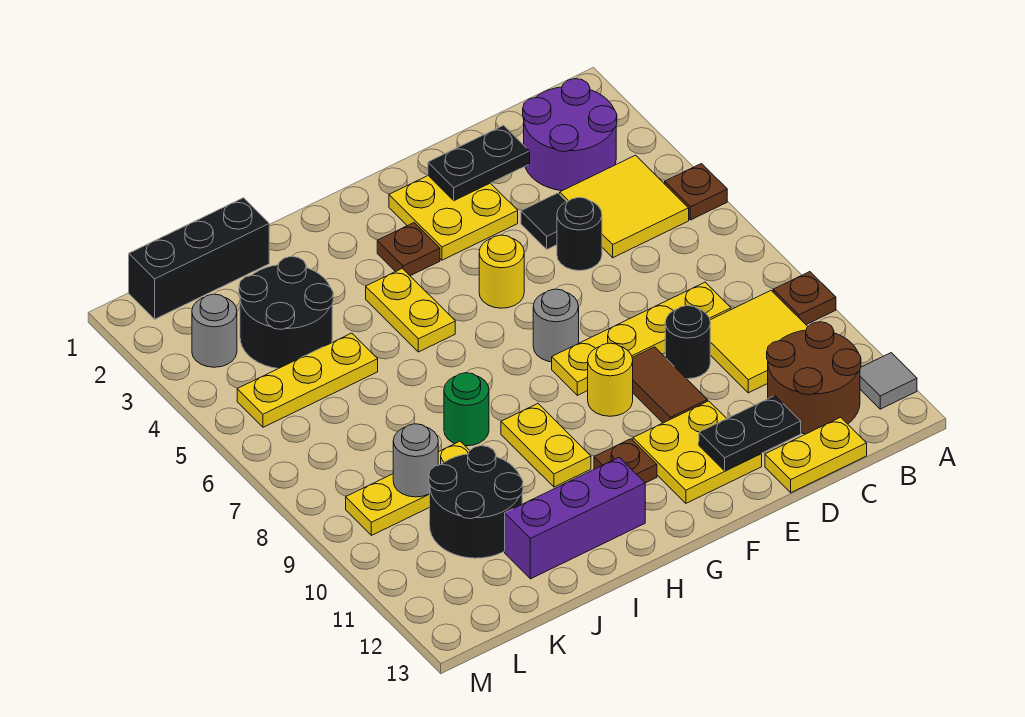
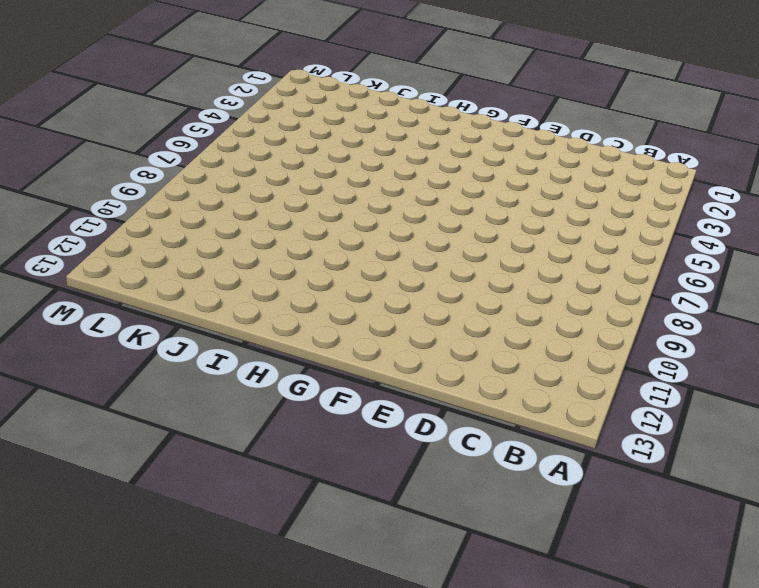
none -> brown 1x1 plate [665,164,727,220]
none -> brown 1x1 plate [773,272,836,325]
none -> grey 1x1 tile [860,353,917,409]
none -> purple 2x2 round brick [523,79,617,191]

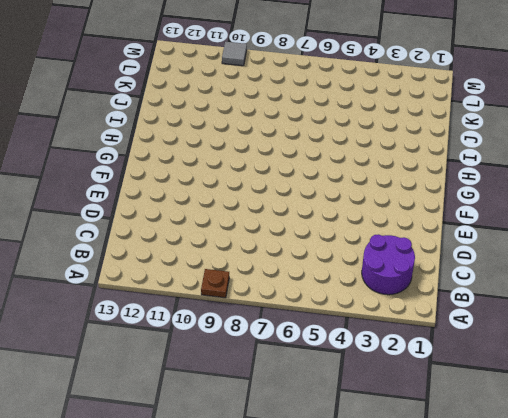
grey 1x1 tile [222,42,247,66] -> grey 1x1 tile moved to [860,353,917,409]
none -> brown 1x1 plate [665,164,727,220]
none -> yellow 2x2 tile [560,155,689,258]
none -> yellow 2x2 tile [710,291,808,393]
none -> brown 2x2 round brick [767,322,861,434]

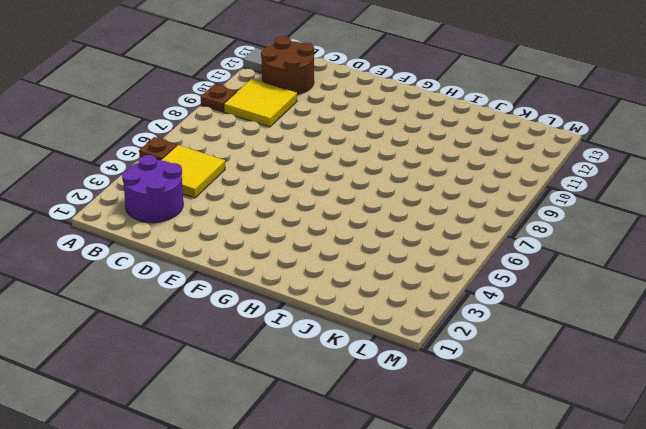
none -> yellow 1x4 plate [552,282,731,395]
none -> yellow 1x2 plate [765,417,867,493]
none -> black 1x1 tile [521,193,567,249]
none -> black 1x1 round brick [557,197,602,271]

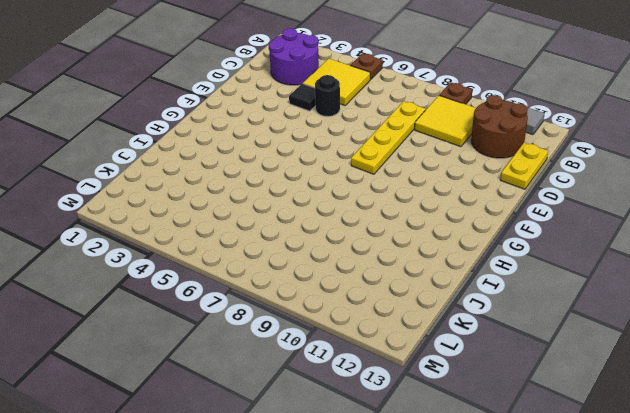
none -> black 1x1 round brick [665,306,710,379]
none -> yellow 2x2 plate [389,176,518,260]
none -> brown 1x2 tile [632,347,708,423]
none -> yellow 2x2 plate [633,401,762,503]

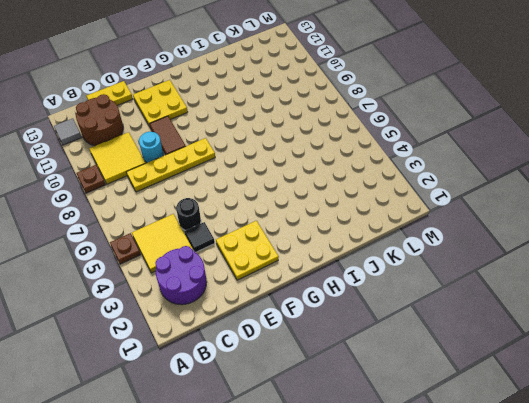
cyan 1x1 round brick [139,132,163,163] -> black 1x1 round brick [665,306,710,379]
none -> yellow 1x1 round brick [479,235,524,308]
none -> grey 1x1 round brick [533,289,579,362]
none -> yellow 1x1 round brick [588,343,633,416]
none -> brown 1x1 plate [377,223,440,276]

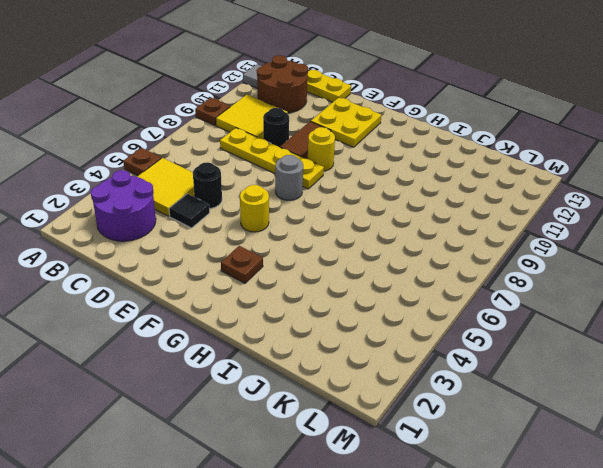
none -> yellow 2x2 plate [389,176,518,260]
none -> brown 1x1 plate [594,439,657,483]
none -> yellow 1x2 plate [366,268,455,352]
none -> yellow 1x2 plate [501,404,591,487]

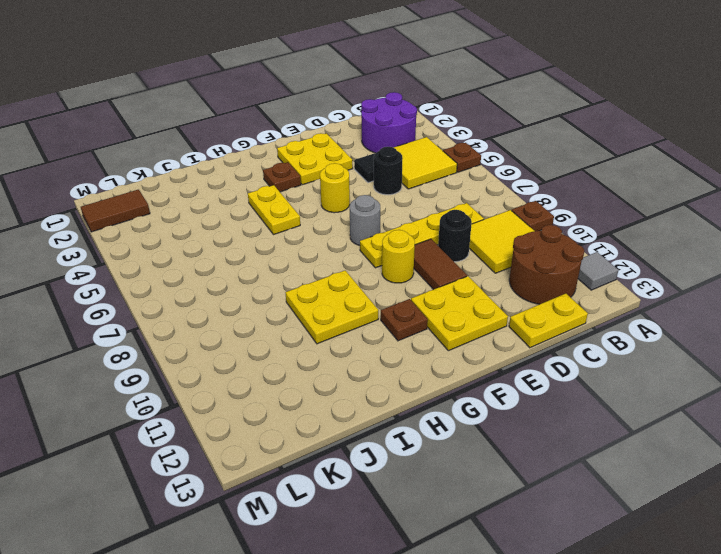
yellow 2x2 plate [285,271,378,344] -> yellow 1x2 plate [501,404,591,487]
brown 1x2 tile [81,190,150,232] -> none
none -> purple 1x3 brick [505,457,645,579]
none -> green 1x1 round brick [444,373,489,446]
none -> black 1x3 brick [129,198,269,319]
none -> black 2x2 round brick [239,257,333,369]

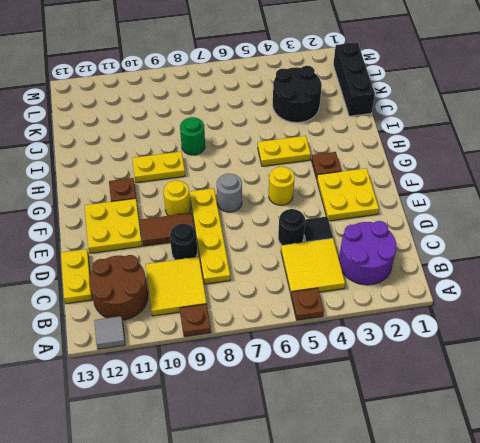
none -> purple 1x3 brick [505,457,645,579]
none -> yellow 1x3 plate [237,333,378,427]
none -> yellow 1x3 plate [346,441,470,535]
none -> black 2x2 round brick [429,446,523,558]

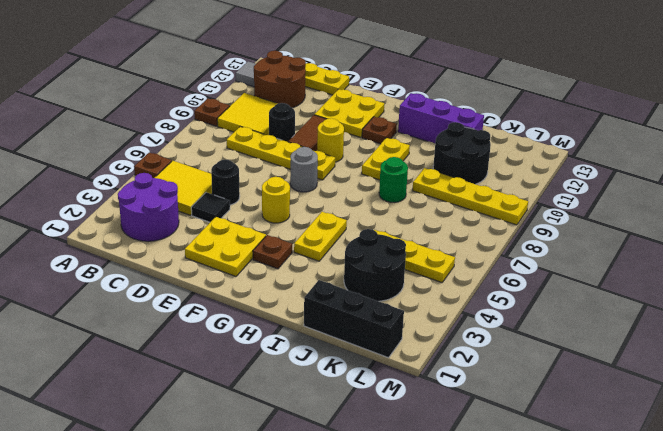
yellow 1x4 plate [412,168,528,225] -> yellow 1x3 plate [346,441,470,535]
none -> grey 1x1 round brick [192,294,237,367]
none -> black 1x2 plate [428,125,530,201]
none -> black 1x2 plate [699,396,801,471]
none -> grey 1x1 round brick [393,424,438,497]

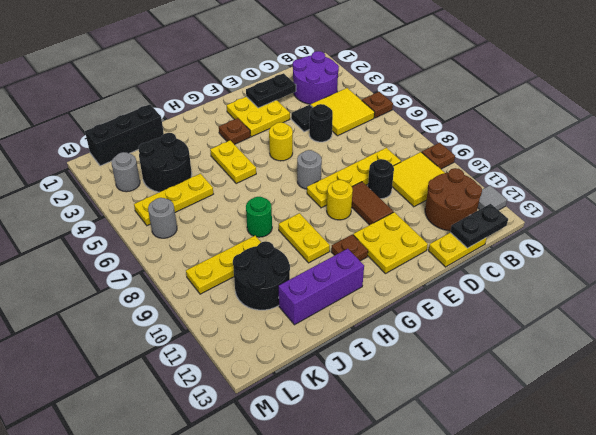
black 1x2 plate [450,204,508,248] -> black 1x2 plate moved to [699,396,801,471]
grey 1x1 round brick [148,198,177,238] -> grey 1x1 round brick moved to [393,424,438,497]

